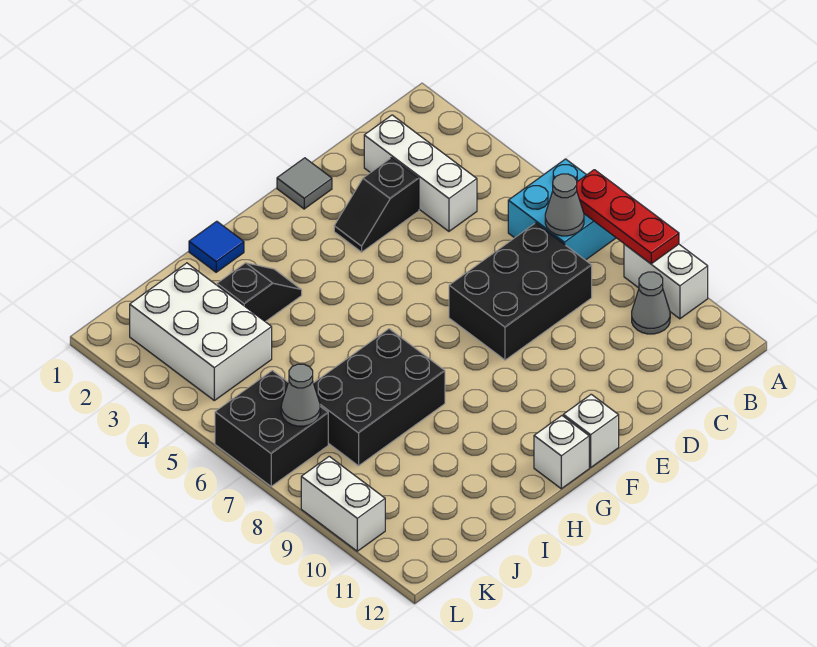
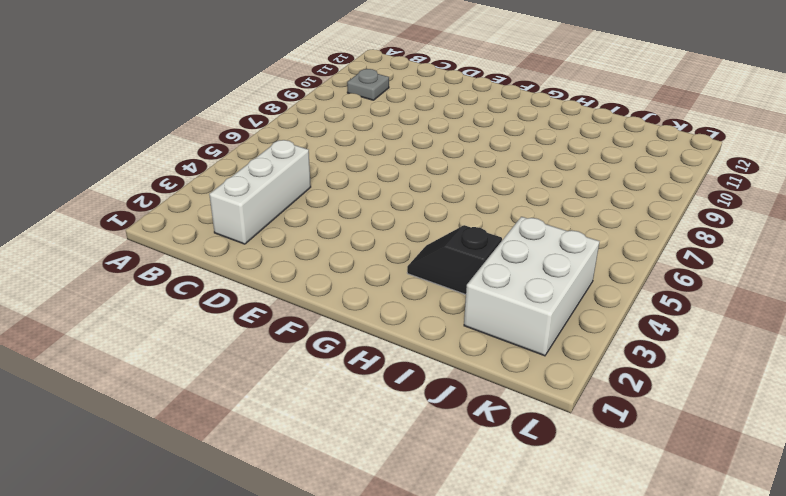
grey 1x1 plate [347,69,389,100] -> grey 1x1 cone [632,272,670,334]
none -> cyan 2x2 brick [508,159,616,260]
none -> white 1x2 brick [624,244,708,319]
none -> black 2x3 brick [449,223,592,360]

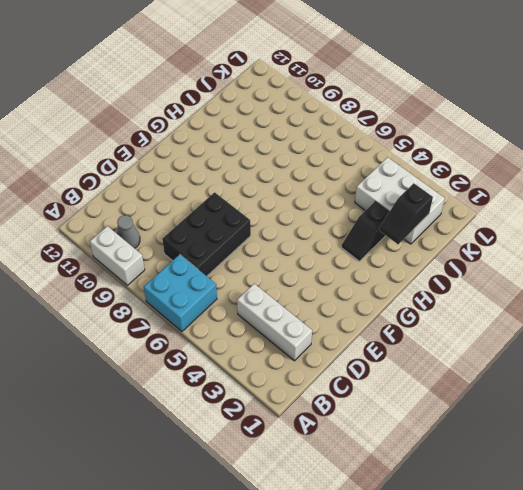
black 1x2 slope [379,183,433,244] -> black 1x2 slope turned to [334,158,419,252]
none -> grey 1x1 tile [277,158,332,209]
none -> white 1x1 brick [563,394,619,467]
none -> white 1x1 brick [534,416,589,489]

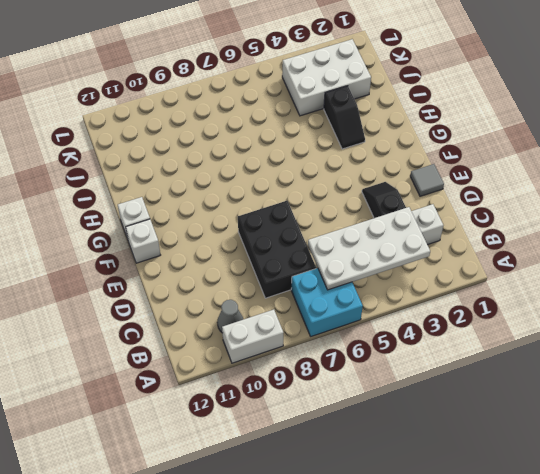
white 2x4 plate [308,207,430,290] -> none
none -> blue 1x1 tile [189,221,244,272]
none -> black 2x3 brick [314,329,445,466]
none -> black 2x2 brick [215,370,328,486]

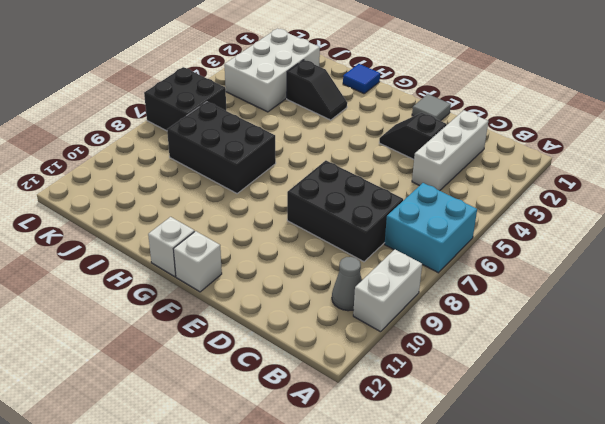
none -> white 1x2 brick [301,456,385,551]
none -> red 1x3 plate [577,170,679,264]
none -> grey 1x1 cone [545,174,584,236]

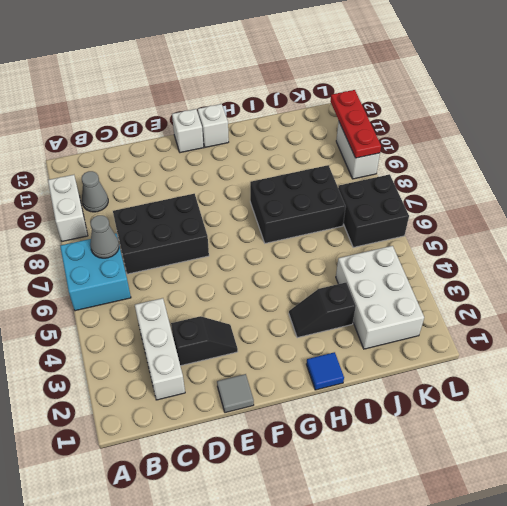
red 1x3 plate [330,90,381,158] -> red 1x3 plate moved to [577,170,679,264]
none -> grey 1x1 cone [281,364,320,426]

